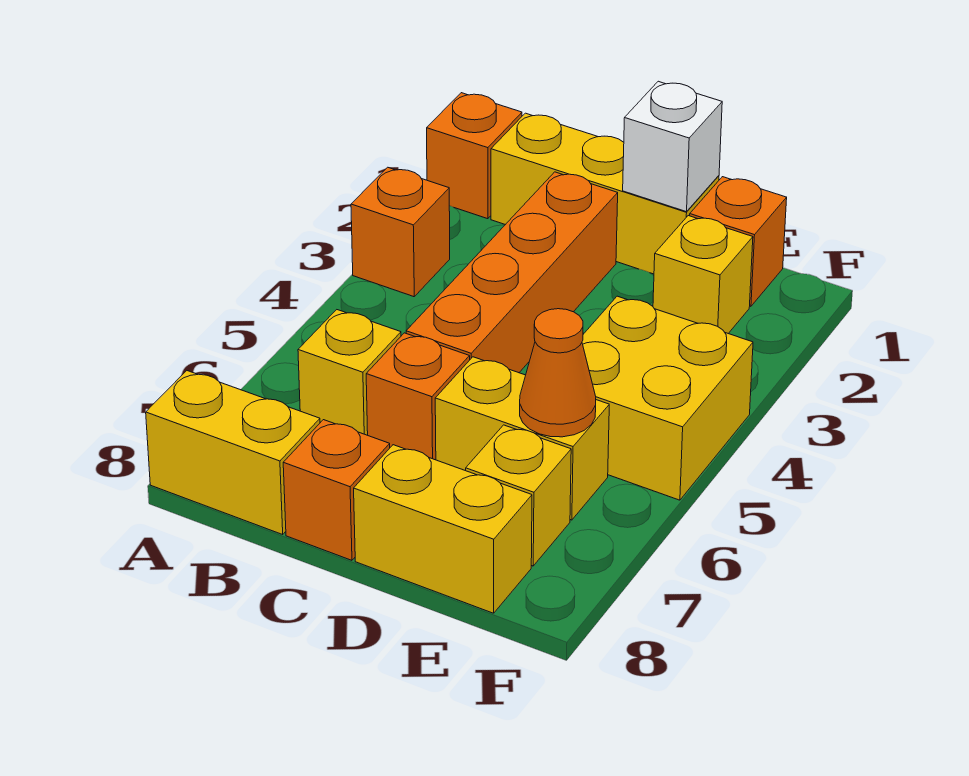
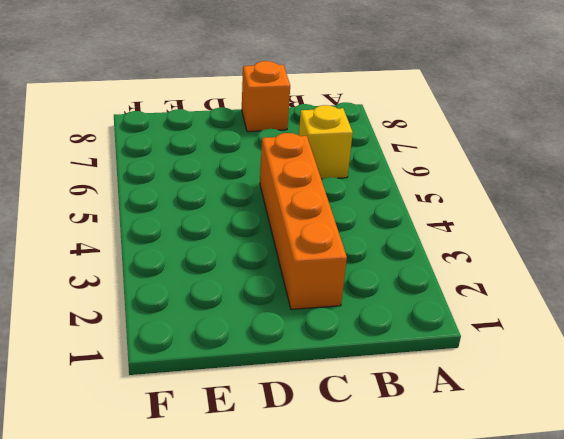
none -> orange 1x1 brick [427,93,522,219]
none -> orange 1x1 brick [351,167,450,297]
none -> yellow 1x2 brick [146,371,320,534]

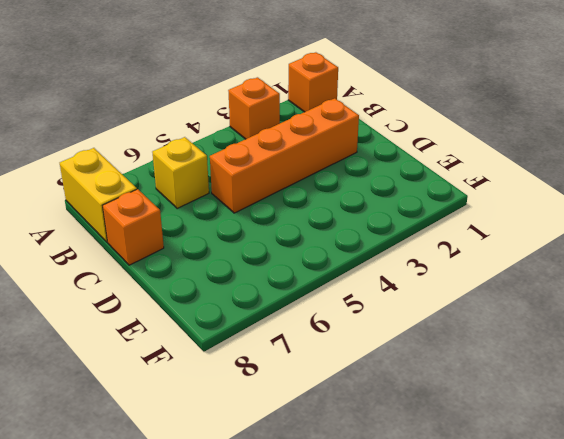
none -> yellow 1x3 brick [491,113,719,274]
none -> orange 1x1 brick [366,333,470,460]
none -> yellow 1x2 brick [435,357,609,520]

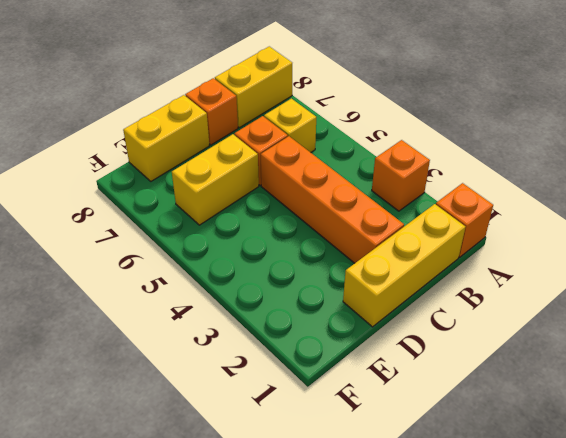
none -> orange 1x1 brick [690,177,787,306]
none -> yellow 1x1 brick [653,216,753,333]
none -> yellow 2x2 brick [582,296,753,500]

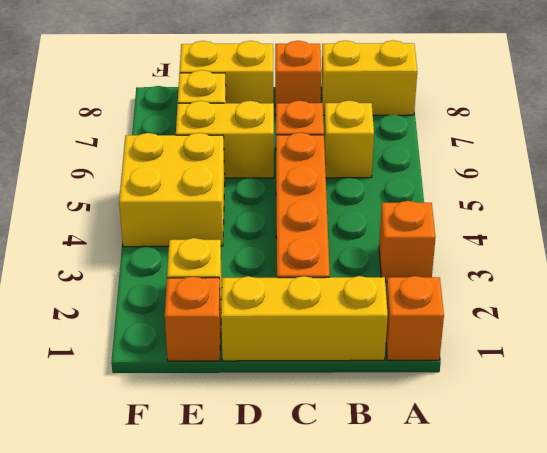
none -> white 1x1 brick [623,81,722,212]
none -> orange 1x1 cone [520,309,596,437]

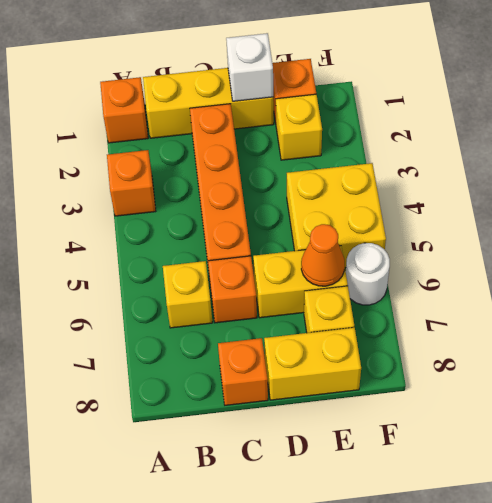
white 1x1 round brick [346,243,390,305] -> none
none -> yellow 1x2 brick [146,371,320,534]

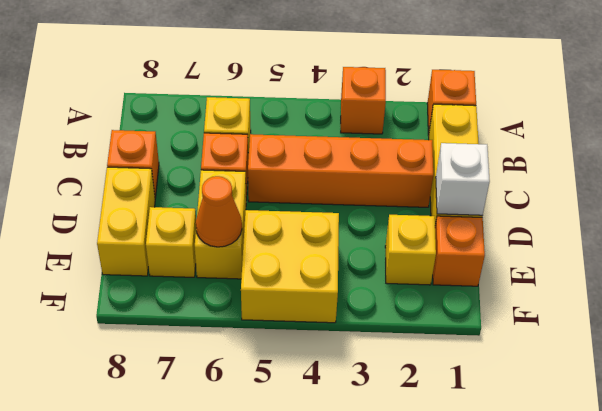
none -> yellow 1x2 brick [146,371,320,534]

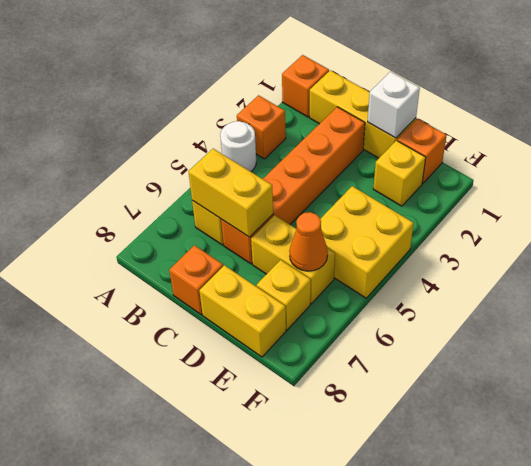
white 1x1 round brick [220,121,256,172] -> none
yellow 1x2 brick [188,149,273,237] -> yellow 1x2 brick moved to [146,371,320,534]

